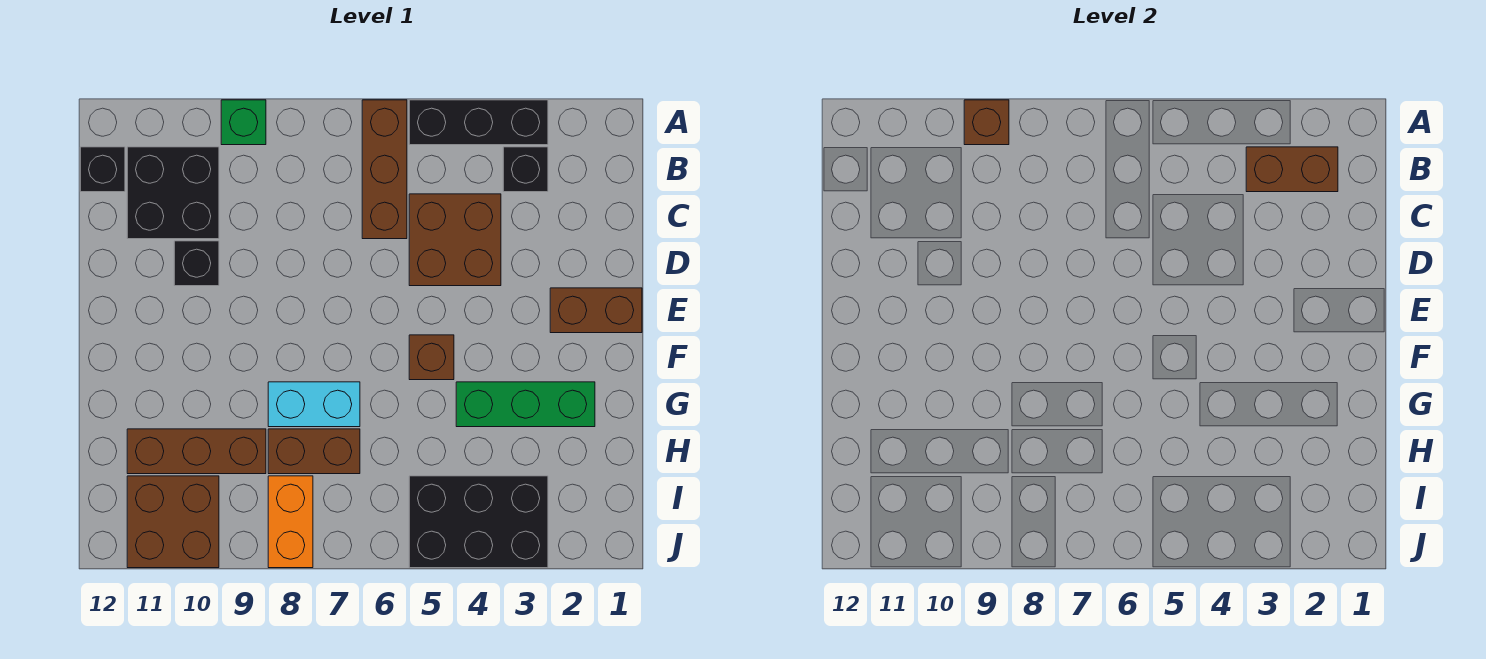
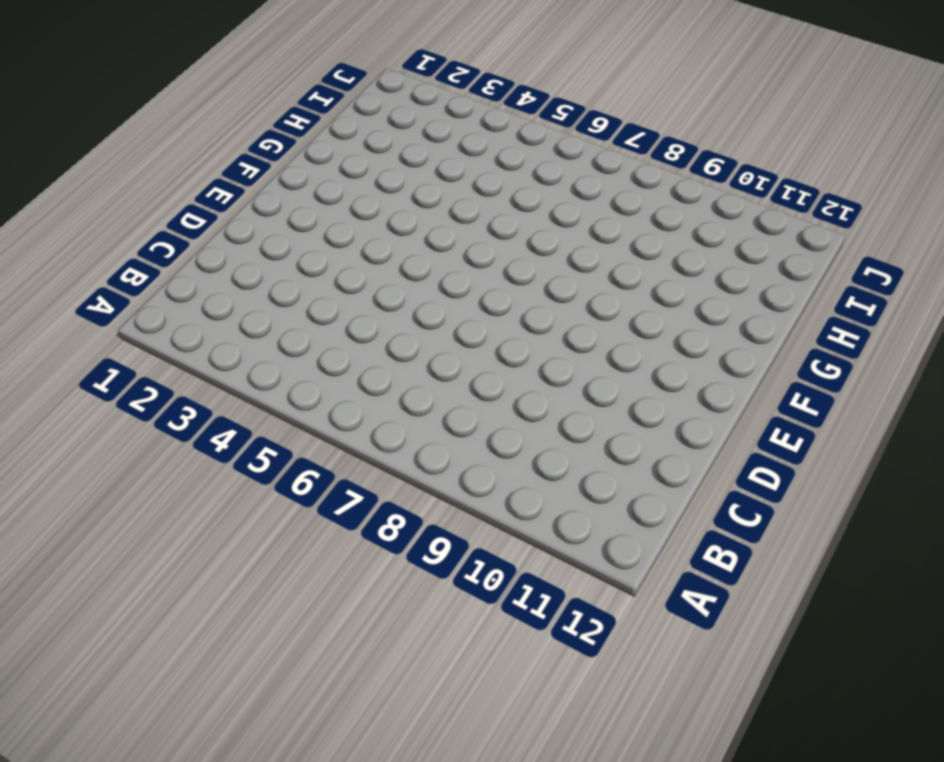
none -> black 1x3 brick [409,100,548,145]
none -> brown 1x3 brick [362,100,407,239]
none -> green 1x1 brick [221,100,266,145]

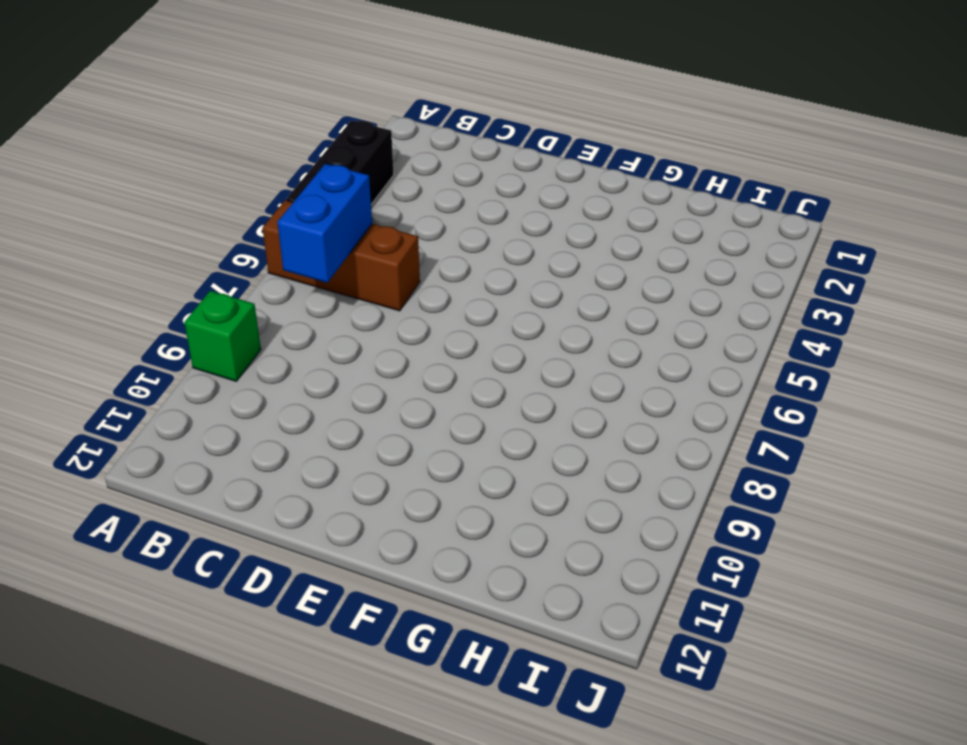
blue 1x2 brick [278,164,372,283] -> none
none -> black 1x1 brick [503,147,548,192]
none -> black 2x2 brick [127,147,219,239]
none -> black 1x1 brick [80,147,125,192]

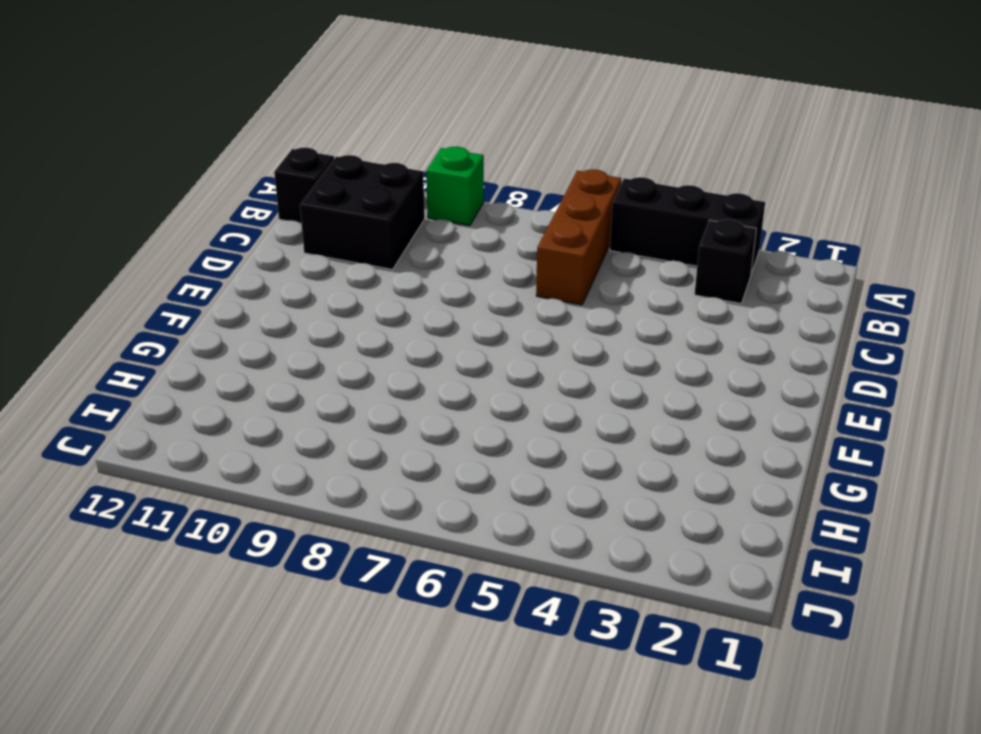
none -> brown 2x2 brick [409,194,501,286]
none -> black 1x1 brick [174,241,219,286]
none -> brown 1x2 brick [550,288,642,333]

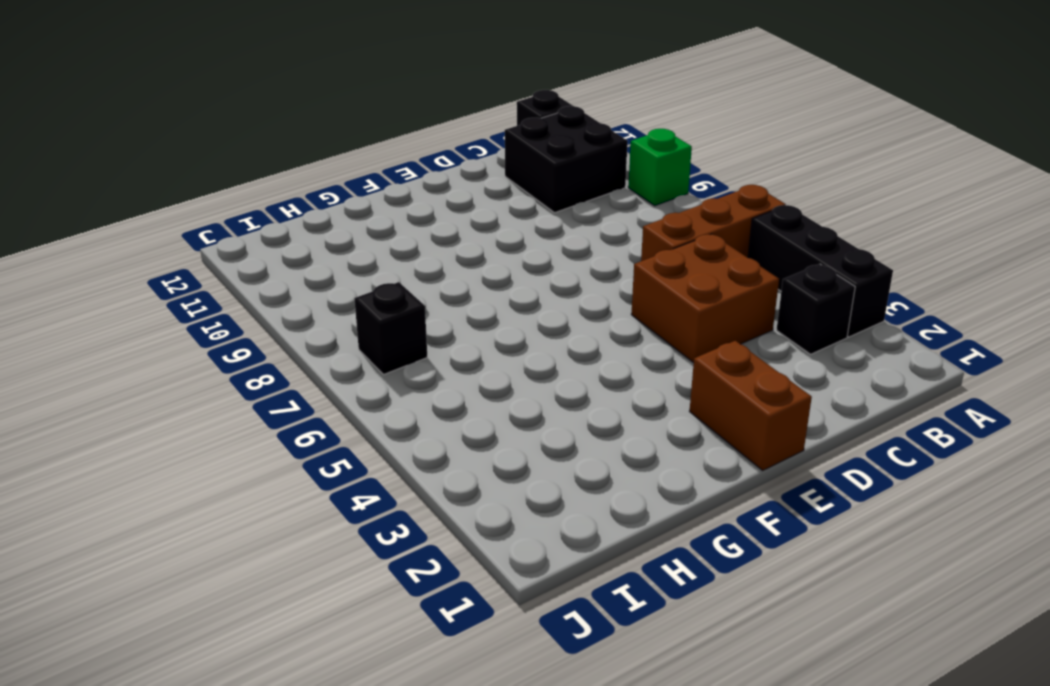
black 1x1 brick [354,282,427,374] -> black 1x1 brick moved to [174,241,219,286]
none -> brown 1x1 brick [409,335,454,380]
none -> green 1x3 brick [456,382,595,427]
none -> cyan 1x2 brick [268,382,360,427]

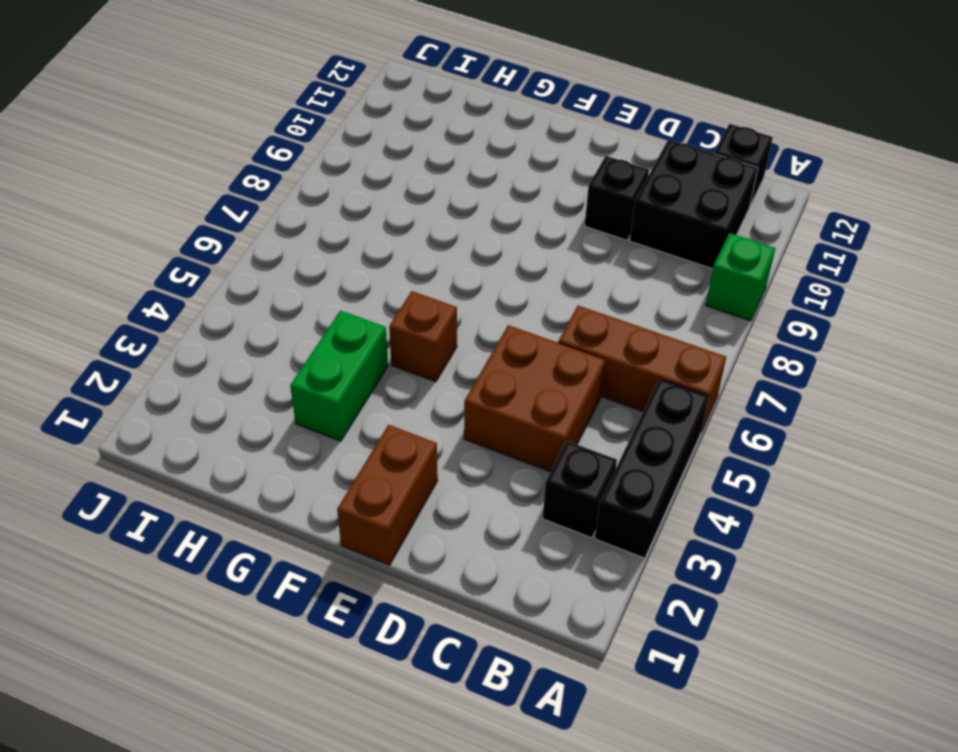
green 1x2 brick [290,311,388,441] -> green 1x3 brick [456,382,595,427]
none -> cyan 1x2 brick [268,382,360,427]
none -> brown 1x2 brick [268,429,360,474]
none -> brown 1x3 brick [127,429,266,474]

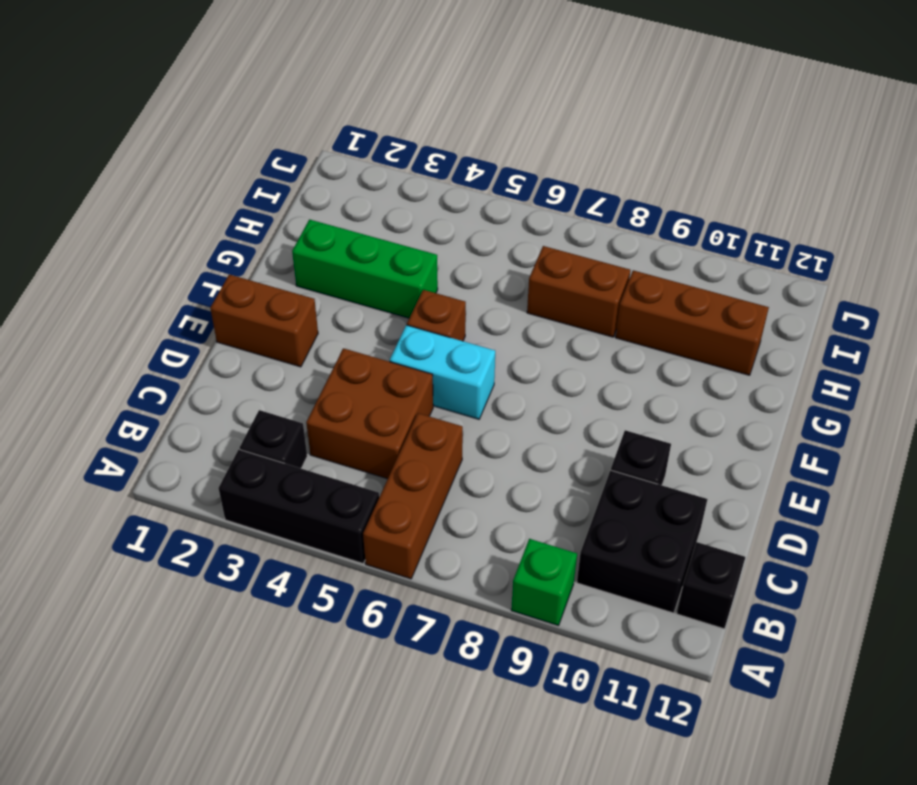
cyan 1x2 brick [390,325,495,419] -> cyan 1x2 brick moved to [268,382,360,427]
none -> black 2x3 brick [409,476,548,568]
none -> orange 1x2 brick [268,476,313,568]
none -> brown 2x2 brick [127,476,219,568]

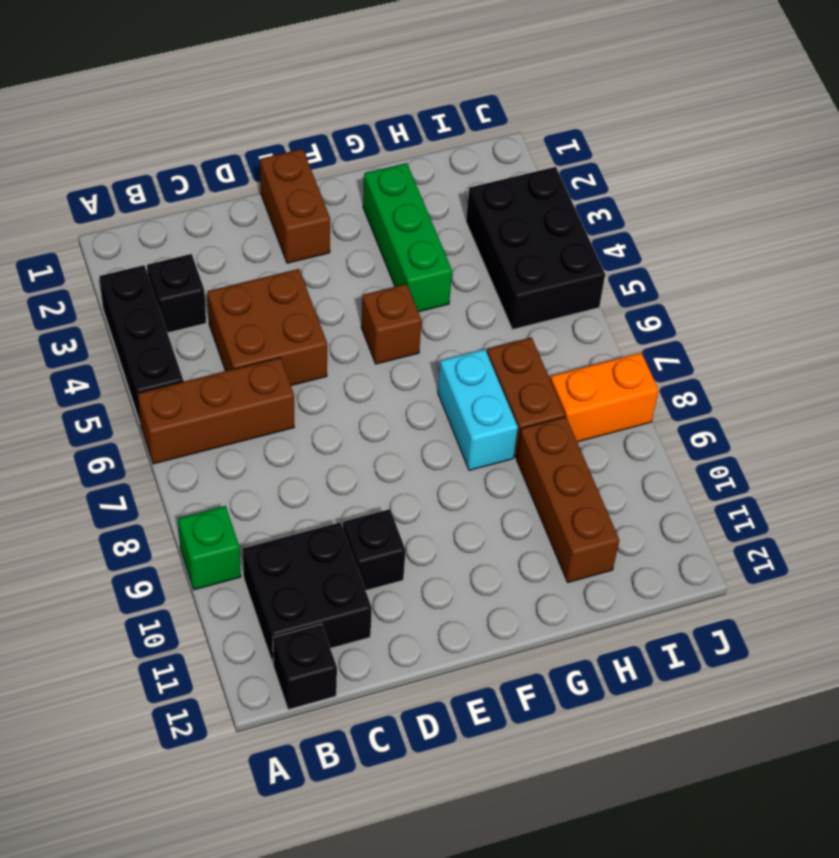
none -> brown 2x2 brick [127,476,219,568]
none -> brown 1x1 brick [964,100,1009,145]
none -> brown 1x2 brick [1246,147,1338,192]

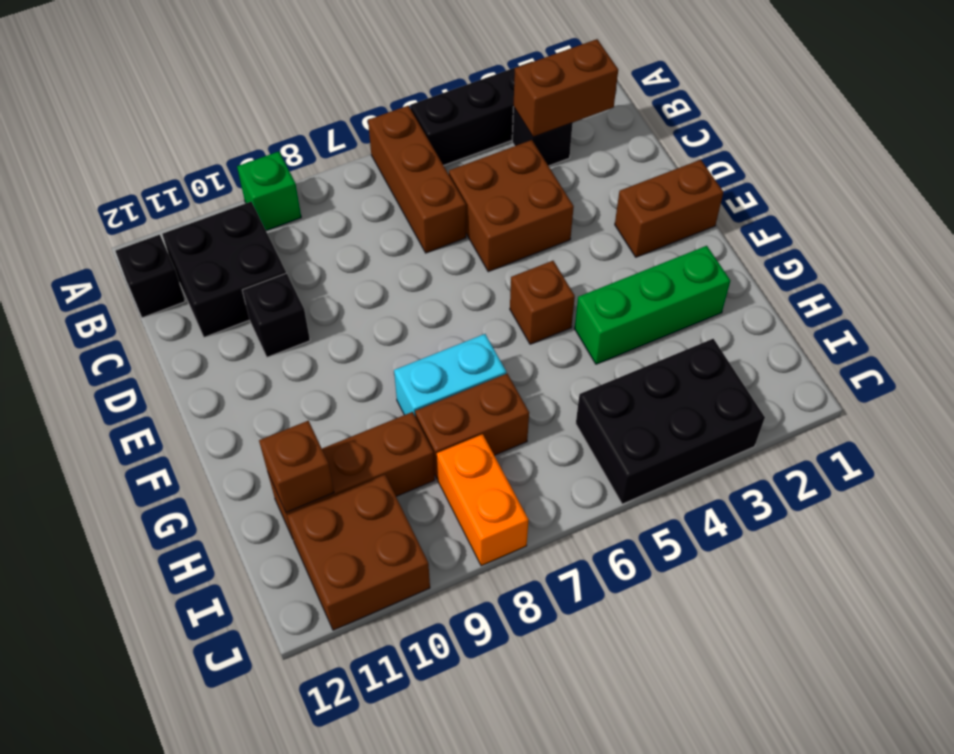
brown 1x1 brick [259,421,334,513] -> brown 1x1 brick moved to [964,100,1009,145]

